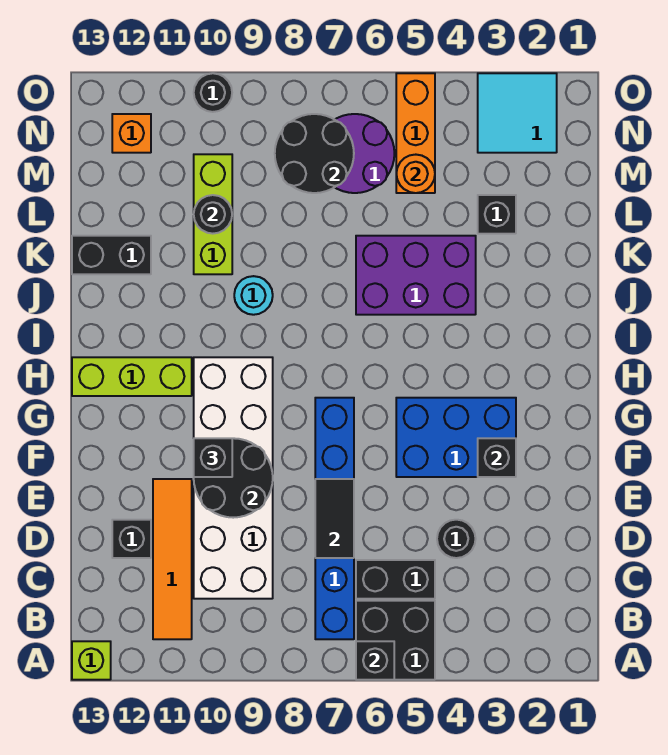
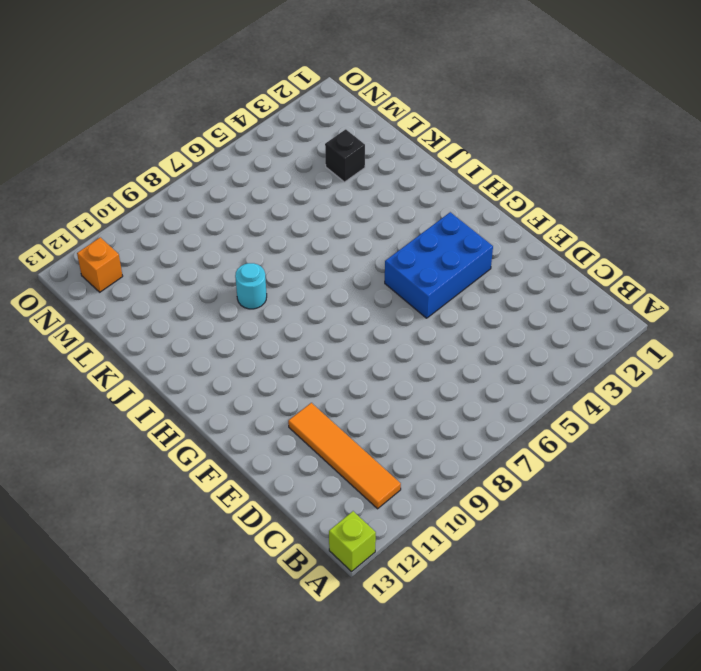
none -> black 2x2 brick [356,601,435,680]
none -> blue 1x6 brick [315,398,354,639]
none -> black 1x2 brick [356,560,435,599]

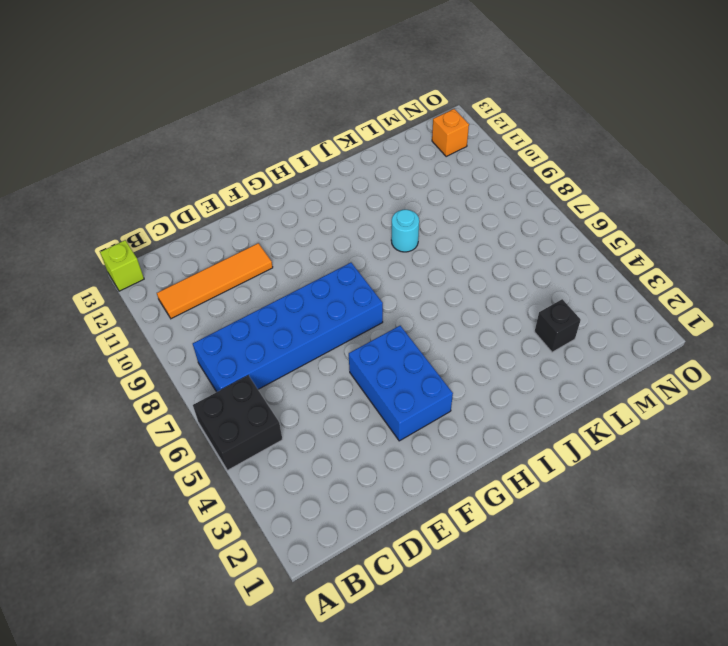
blue 2x6 brick [193,263,383,392] -> blue 1x6 brick [315,398,354,639]
none -> black 1x2 brick [356,560,435,599]
none -> white 2x6 brick [194,357,273,599]
none -> black 1x1 round brick [437,520,476,558]

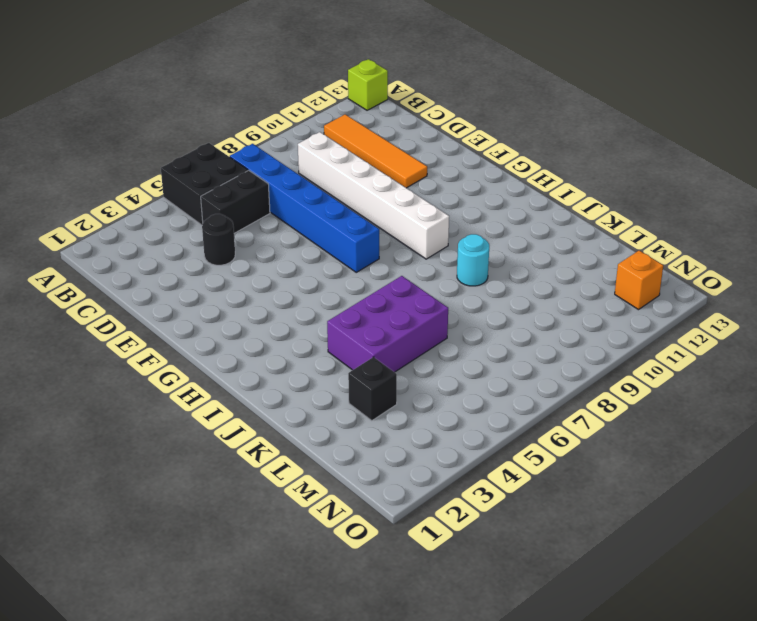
white 1x6 brick [298,132,449,259] -> white 2x6 brick [194,357,273,599]
none -> black 1x1 brick [112,520,151,558]
none -> blue 2x3 brick [396,398,516,477]
none -> lime 1x3 brick [72,357,192,396]

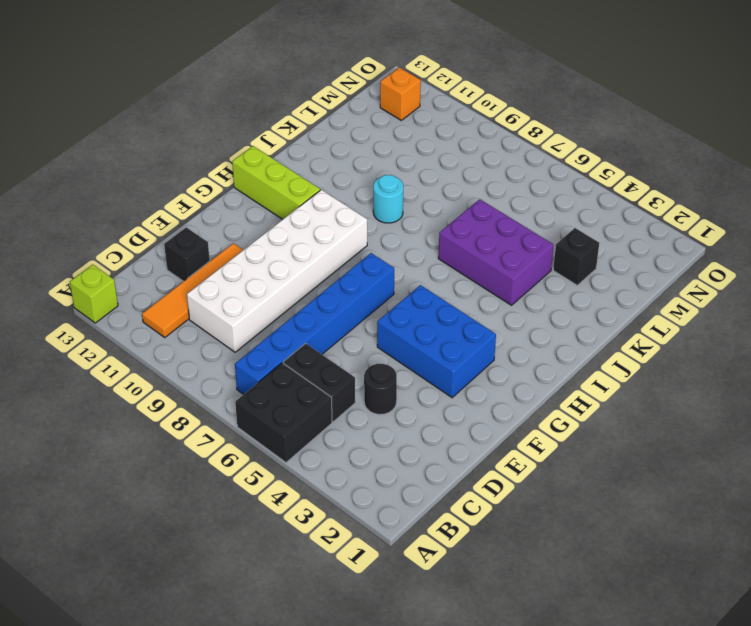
none -> lime 1x3 brick [194,154,232,274]
none -> black 1x2 brick [72,236,151,274]
none -> orange 1x3 brick [396,73,435,193]

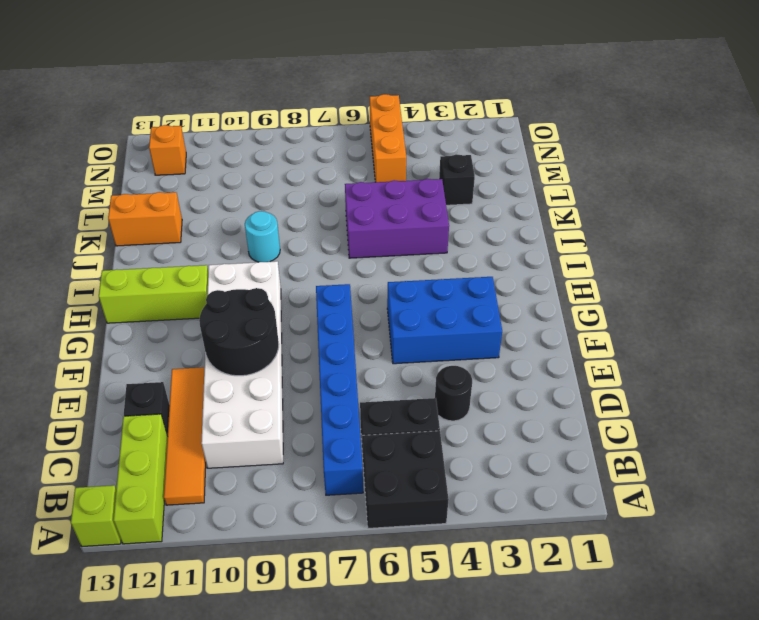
lime 1x3 brick [114,414,168,544] -> lime 1x3 brick moved to [194,154,232,274]
orange 1x2 brick [108,192,182,246] -> black 1x2 brick [72,236,151,274]
none -> purple 2x2 round brick [335,114,394,193]
none -> cyan 2x2 tile [478,73,557,153]
none -> black 1x1 round brick [194,73,232,112]

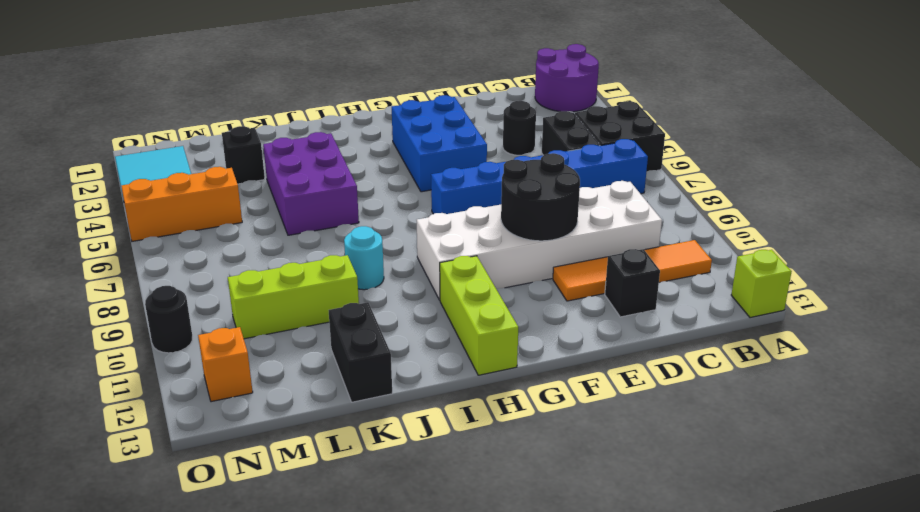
purple 2x2 round brick [535,44,599,112] -> purple 2x2 round brick moved to [335,114,394,193]
none -> black 1x1 brick [356,641,394,680]
none -> black 1x2 tile [315,479,354,558]
none -> black 1x1 brick [478,438,516,477]

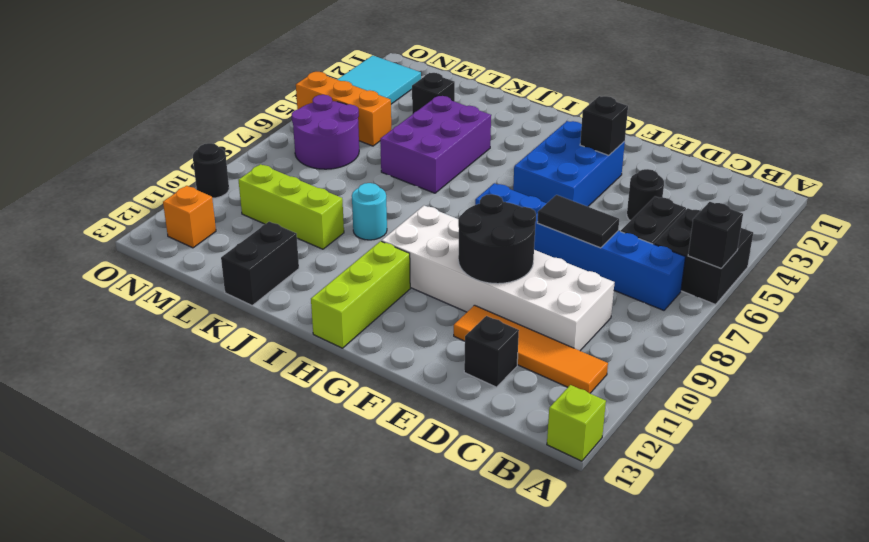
none -> black 1x1 round brick [194,195,232,234]
none -> orange 1x1 round brick [396,155,435,193]
none -> black 2x2 round brick [275,114,354,193]

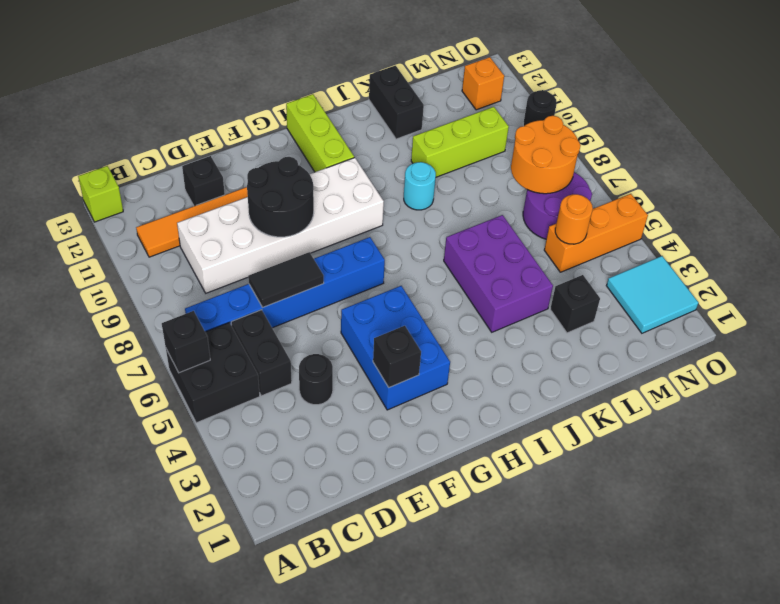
orange 2x2 round brick [511,116,581,194] -> black 2x2 round brick [275,114,354,193]
none -> black 1x1 round brick [194,195,232,234]
none -> black 1x1 brick [194,438,232,477]

